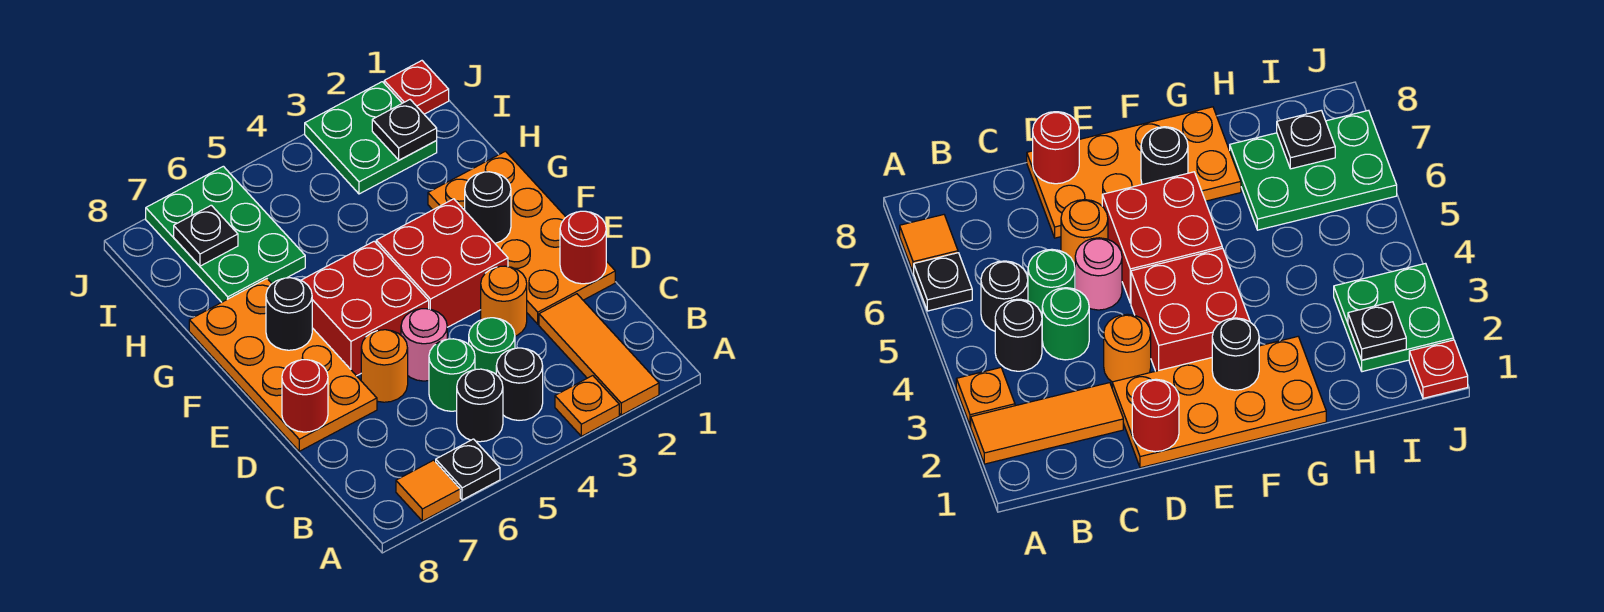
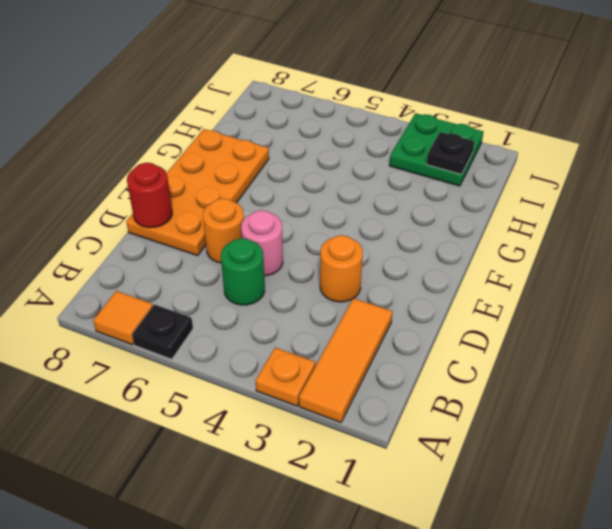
none -> black 1x1 round brick [496,348,543,420]
none -> black 1x1 round brick [457,369,503,442]
none -> green 1x1 round brick [469,318,515,374]

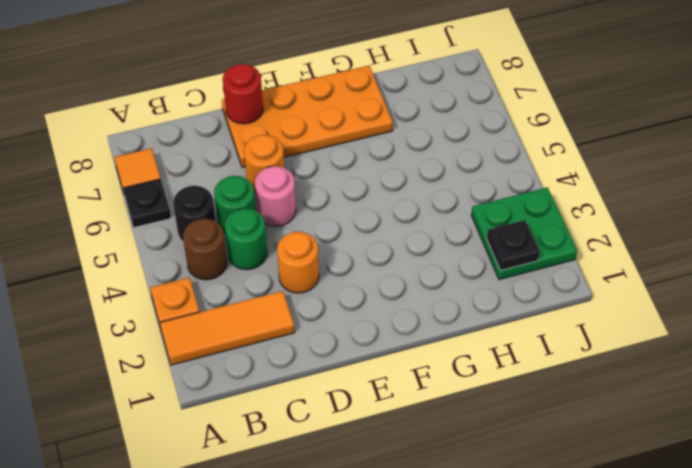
brown 1x1 round brick [183,219,227,280] -> black 1x1 round brick [496,348,543,420]
none -> orange 2x4 plate [428,151,615,324]
none -> red 2x2 brick [376,199,508,327]
none -> red 2x2 brick [301,241,429,376]

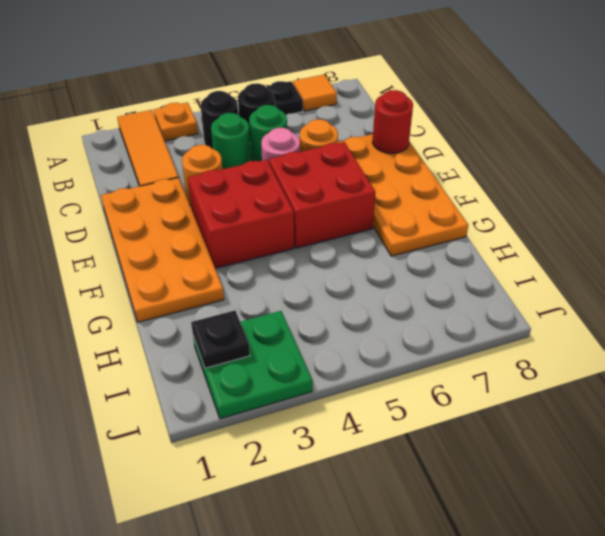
none -> green 2x3 plate [146,166,305,302]
none -> red 1x1 plate [384,61,449,114]
none -> red 1x1 round brick [560,211,606,284]

